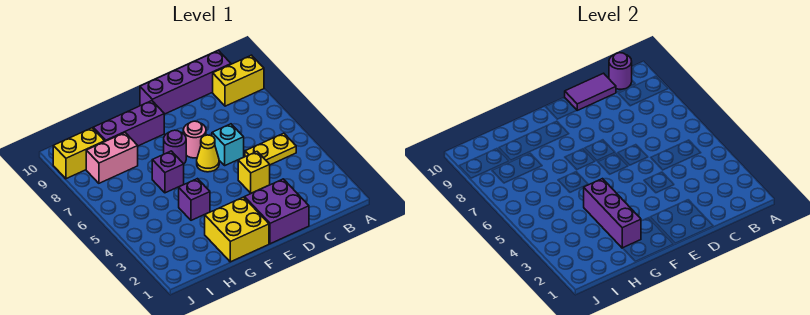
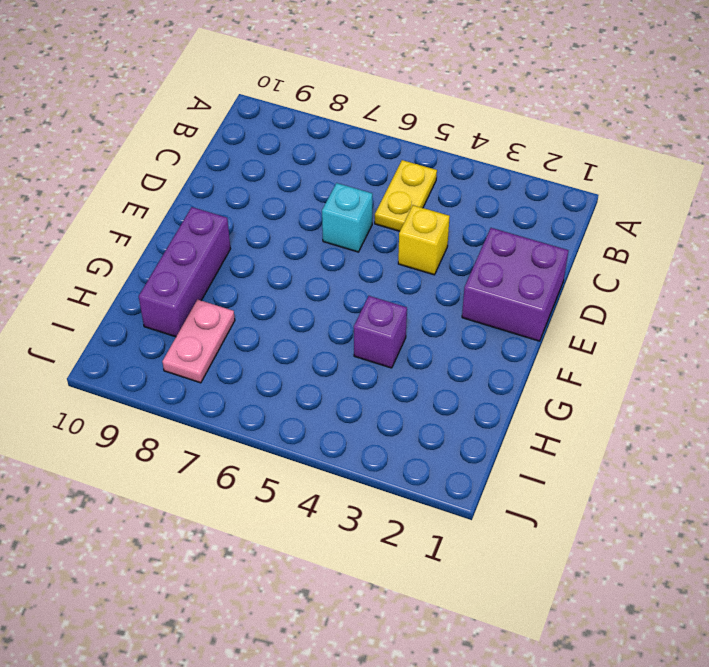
pink 1x2 plate [162,299,235,383] -> pink 1x2 brick [86,133,138,183]
none -> yellow 1x2 brick [213,55,264,106]
none -> purple 1x4 brick [140,51,231,114]
none -> yellow 1x1 cone [197,135,219,172]

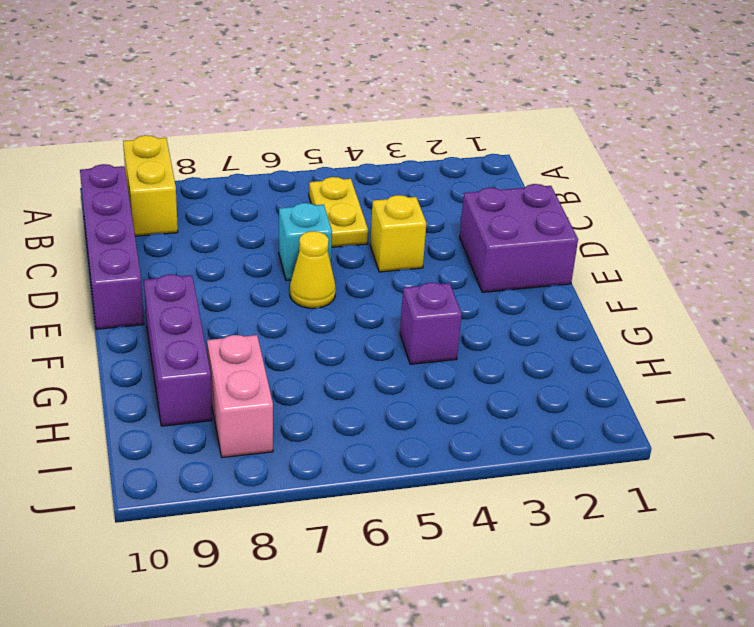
none -> pink 1x1 round brick [183,121,206,158]
none -> yellow 2x2 brick [205,197,269,262]
none -> purple 1x1 round brick [164,130,186,164]

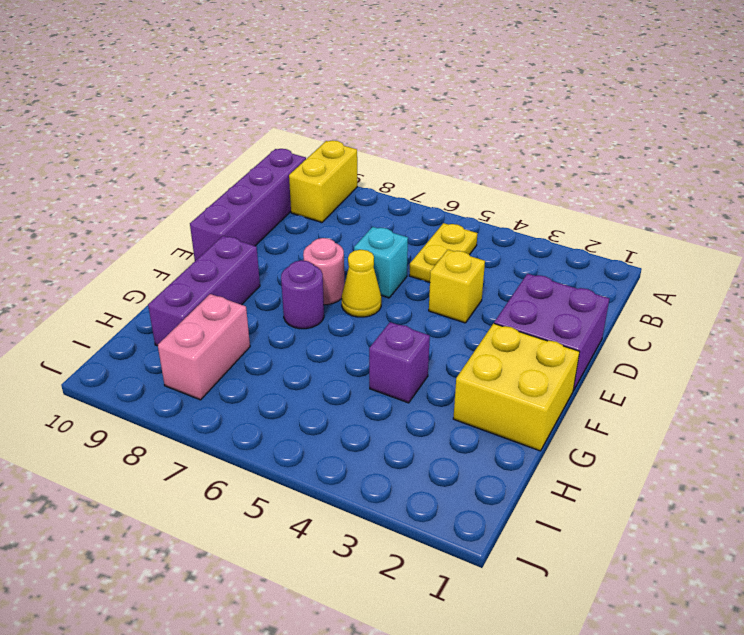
none -> purple 1x1 brick [152,151,184,193]
none -> yellow 1x2 brick [53,128,105,179]
none -> purple 1x1 round brick [609,53,632,89]

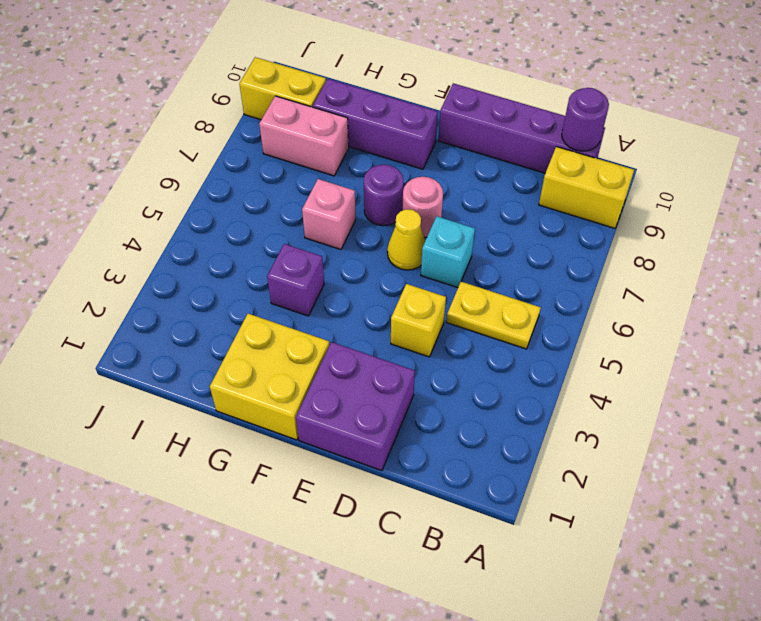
pink 1x1 brick [302,179,356,250] -> purple 1x1 brick [152,151,184,193]
none -> purple 1x2 tile [565,73,616,110]
none -> purple 1x3 brick [584,179,641,248]

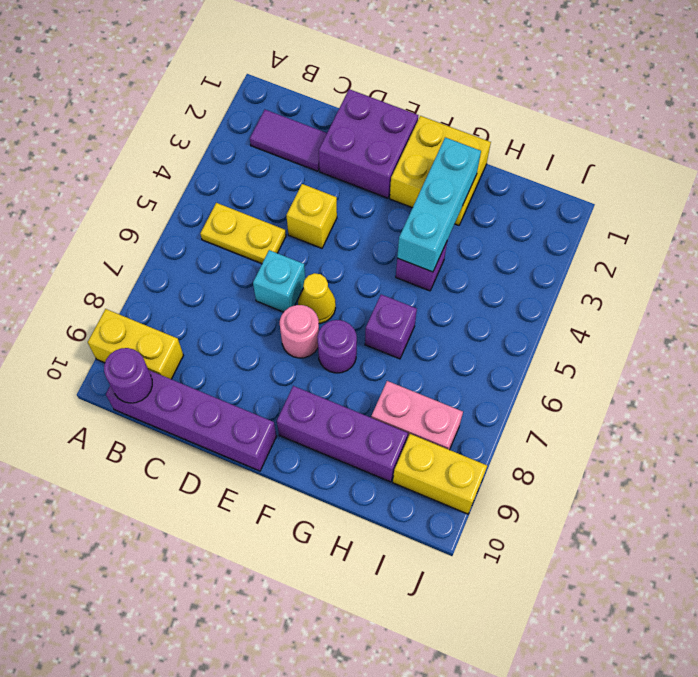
purple 1x2 tile [250,110,327,171] -> purple 1x2 tile moved to [565,73,616,110]
cyan 1x3 brick [397,137,481,272] -> purple 1x3 brick [584,179,641,248]

